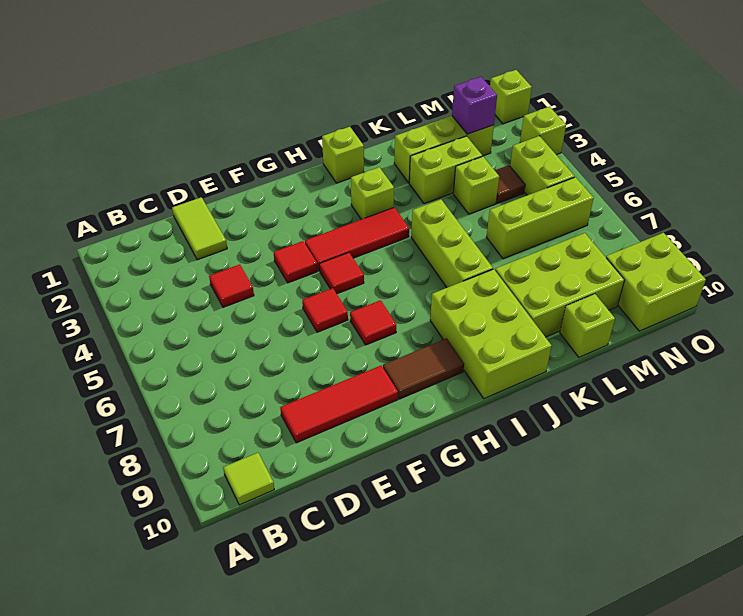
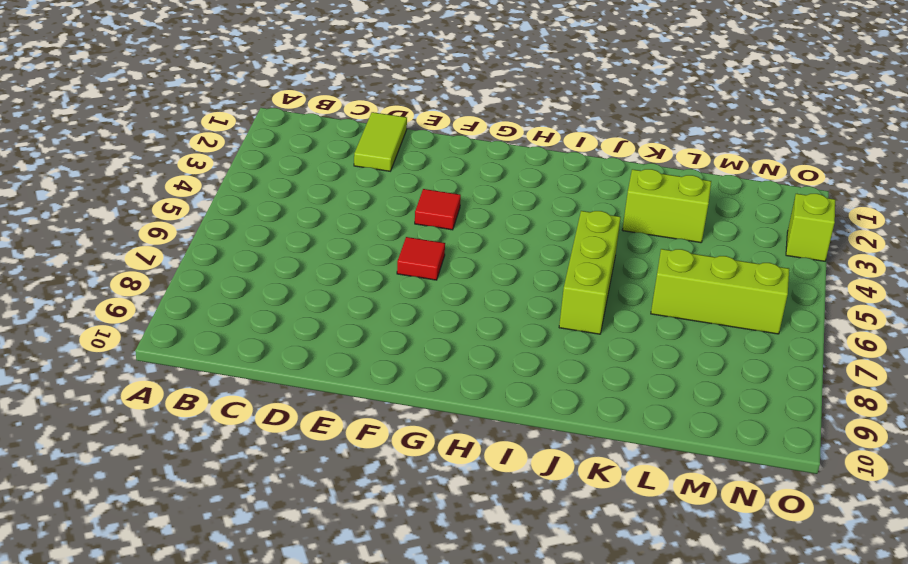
none -> lime 1x1 tile [223,453,274,505]
none -> red 1x1 tile [209,264,254,307]
none -> red 1x3 tile [280,366,398,443]

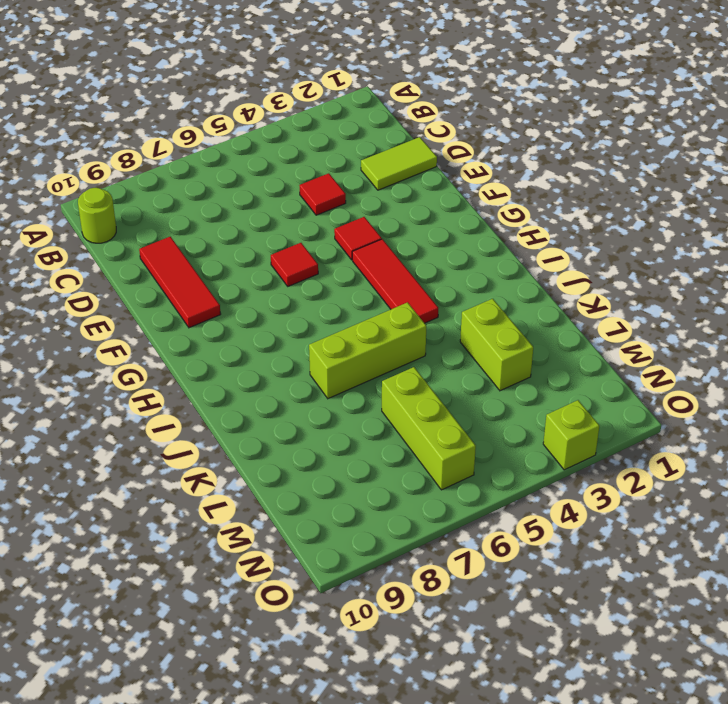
lime 1x1 round brick [78,188,116,243] -> lime 1x1 tile [223,453,274,505]
none -> red 1x1 tile [319,253,364,294]
none -> red 1x1 tile [350,300,396,345]
none -> brown 1x2 tile [383,338,464,399]

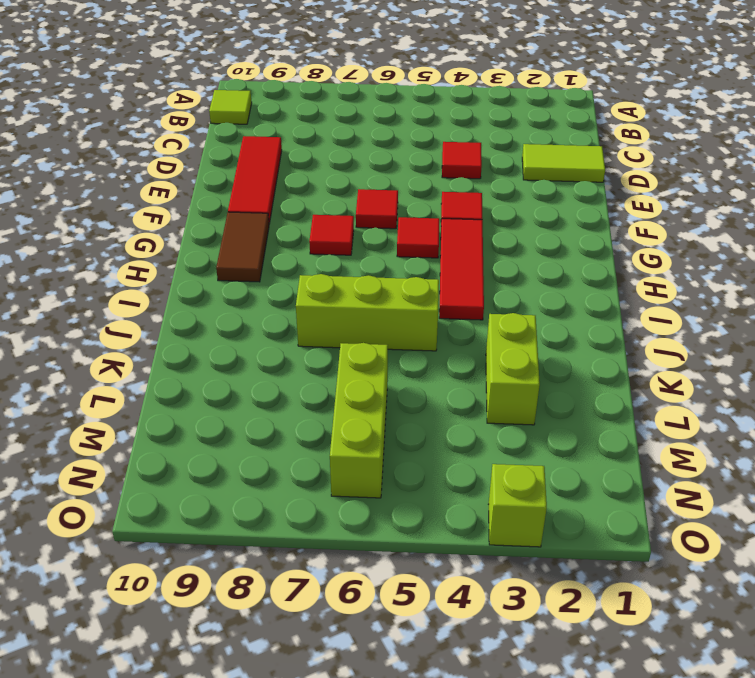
none -> lime 1x1 brick [322,127,364,183]
none -> lime 1x1 brick [351,167,394,219]
none -> lime 2x3 brick [430,269,551,399]

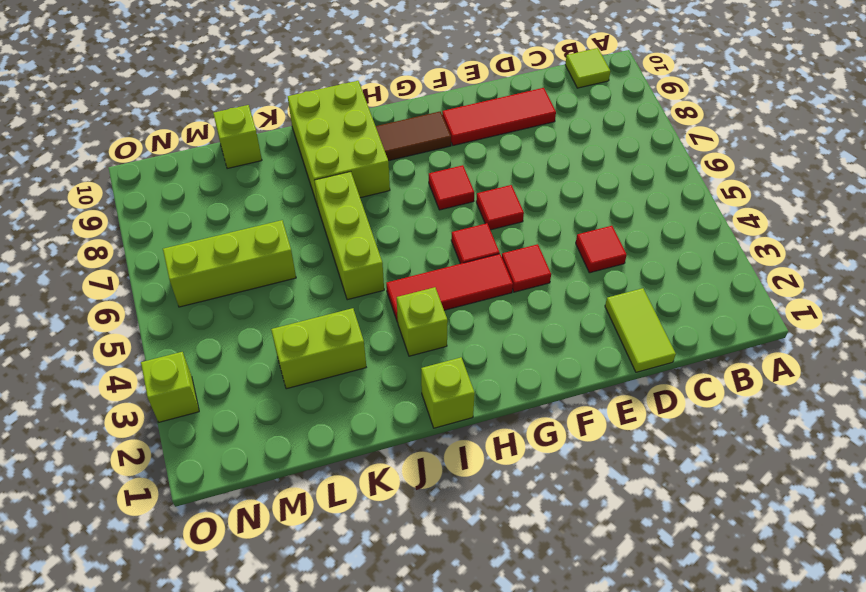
none -> lime 1x3 brick [394,116,494,183]
none -> lime 2x3 brick [495,233,624,337]
none -> lime 1x1 brick [453,156,499,214]

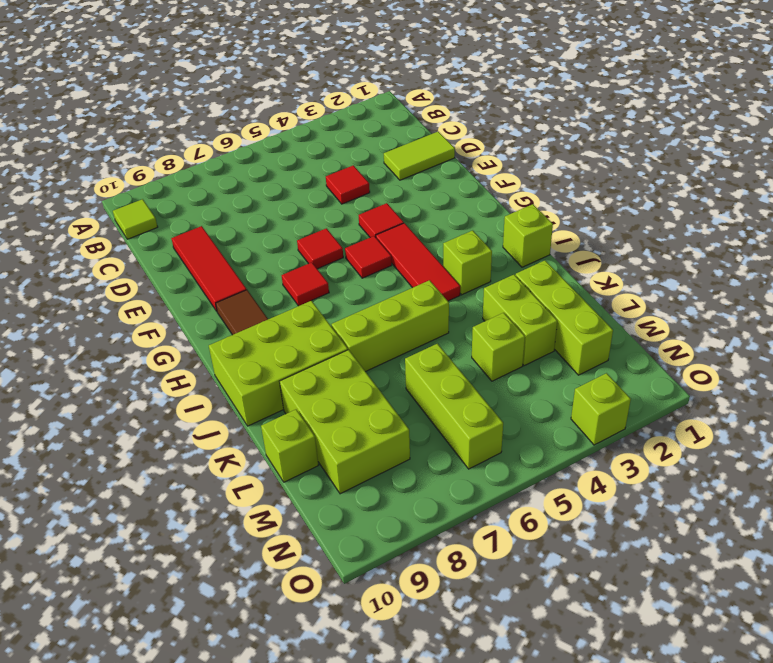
none -> brown 1x1 tile [495,165,525,203]
none -> lime 1x2 brick [510,136,575,195]
none -> lime 2x2 brick [606,233,706,331]

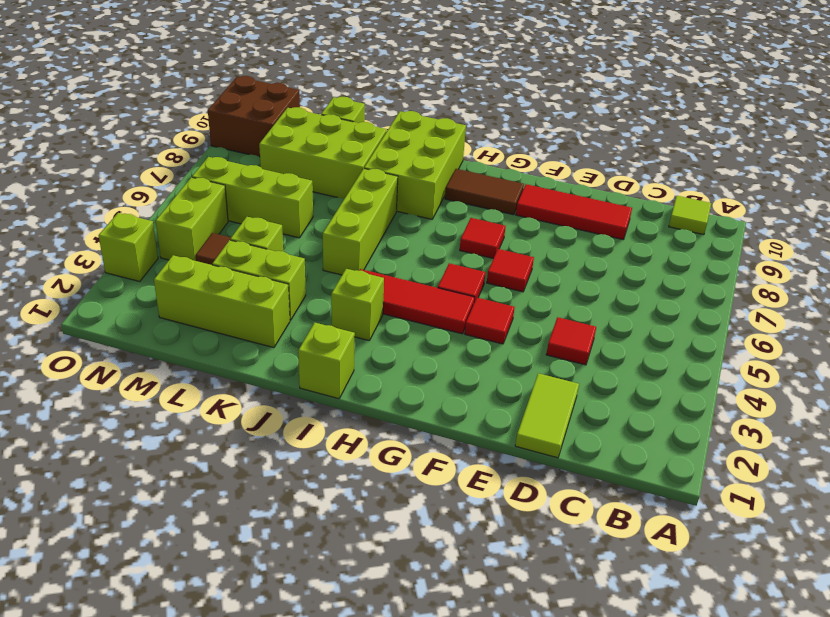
brown 2x2 brick [208,76,300,157] -> lime 2x2 brick [606,233,706,331]
none -> lime 1x1 brick [490,70,532,124]
none -> purple 1x1 brick [452,77,497,134]

